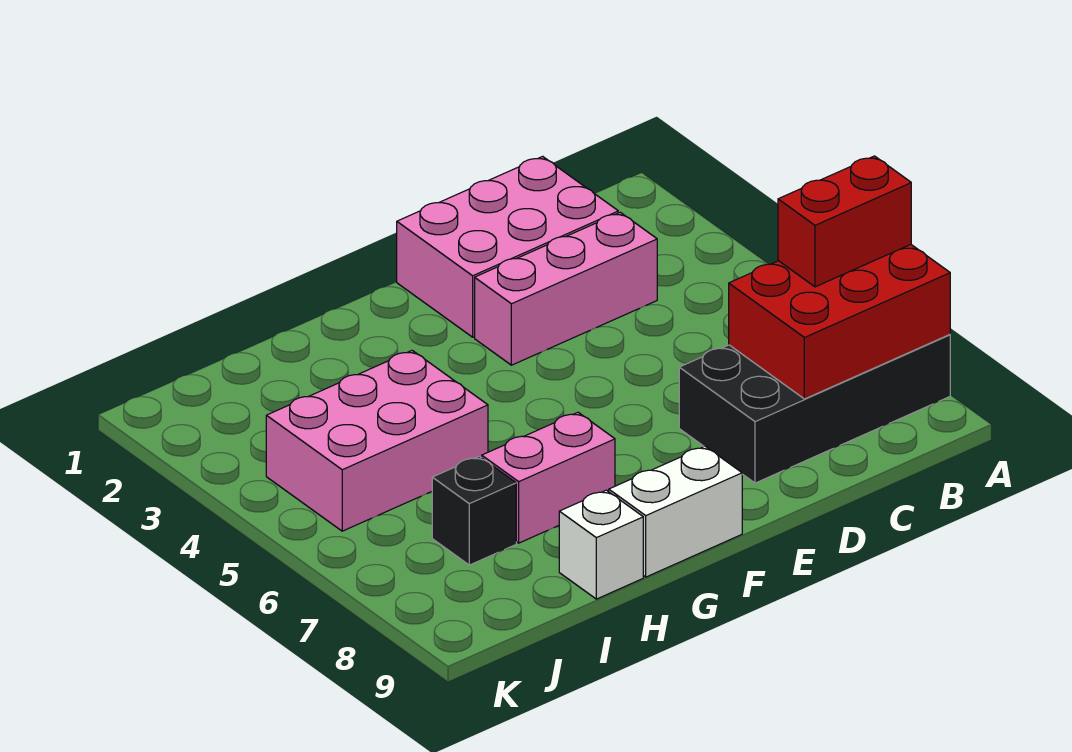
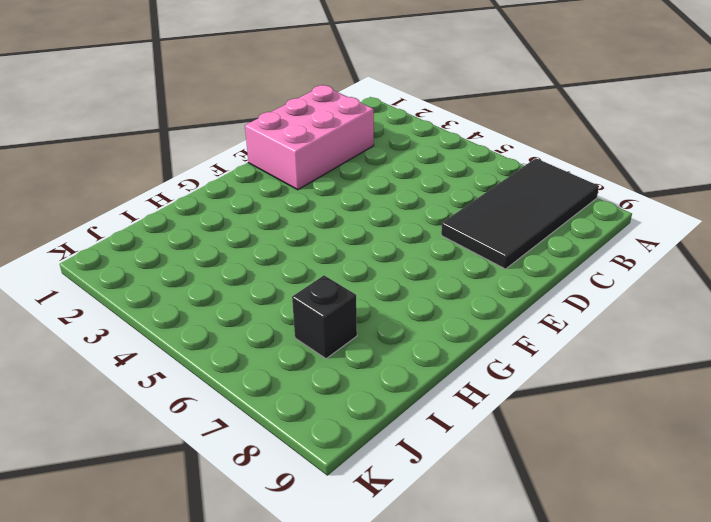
black 2x4 tile [441,158,599,269] -> black 2x4 brick [679,335,950,483]
none -> pink 1x3 brick [475,212,657,365]
none -> white 1x2 brick [609,446,742,577]

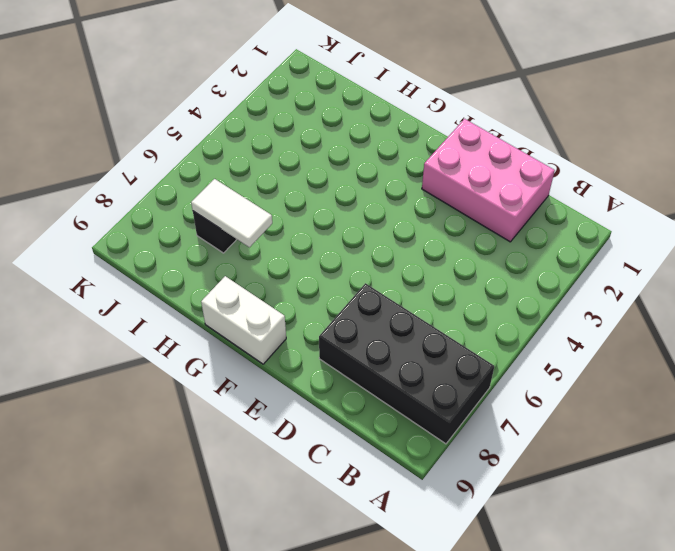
white 1x2 tile [191,179,272,247] -> none
none -> pink 1x3 brick [475,212,657,365]
none -> pink 1x2 brick [482,412,615,543]

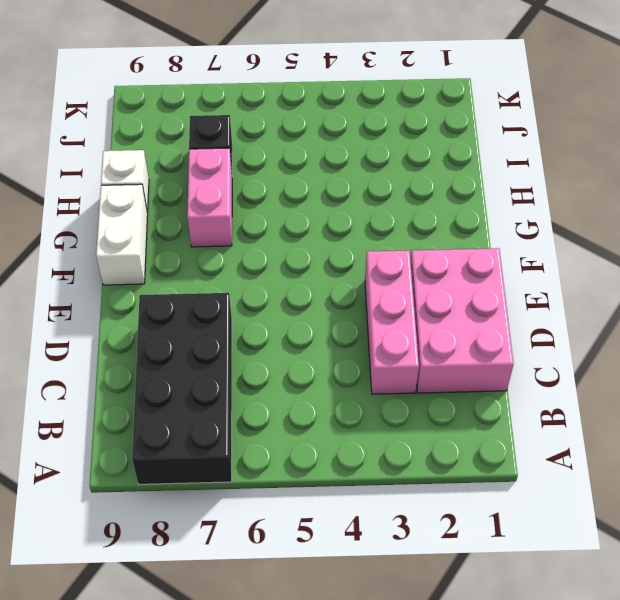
none -> pink 2x3 brick [266,351,488,531]
none -> red 2x3 brick [729,245,950,399]

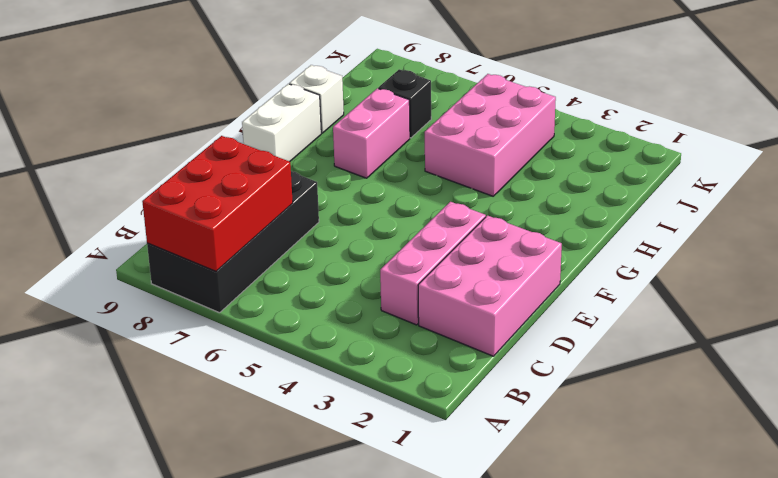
none -> red 1x2 brick [778,156,911,287]

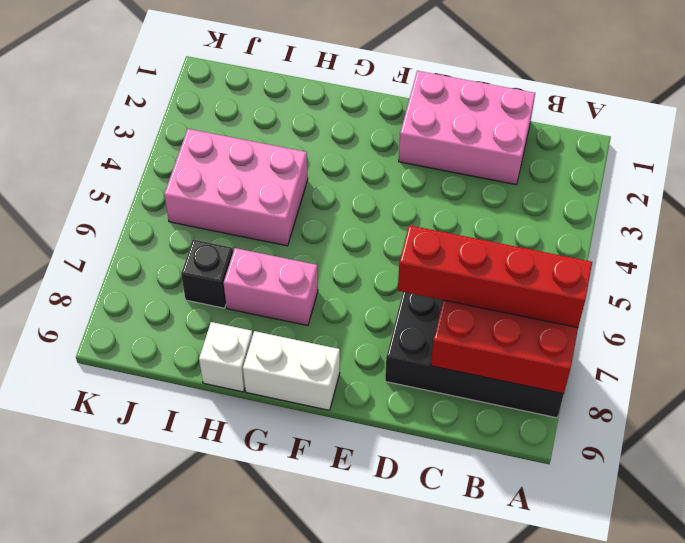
red 1x4 brick [398,225,592,328] -> red 1x2 brick [778,156,911,287]
none -> pink 1x3 brick [475,212,657,365]

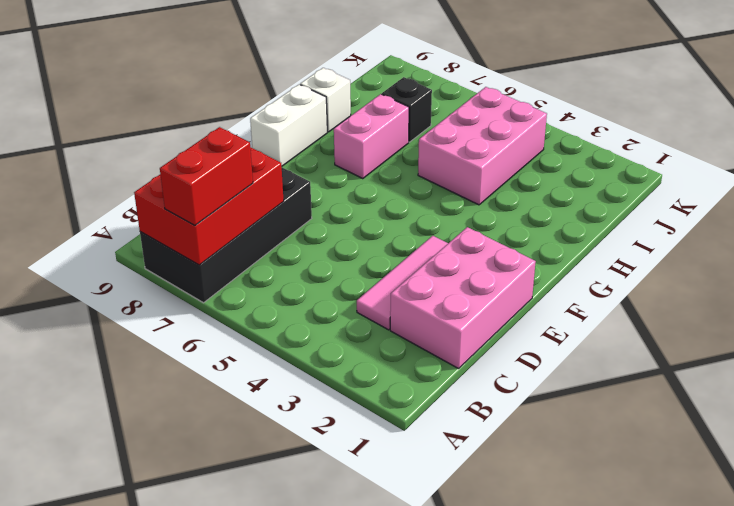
pink 1x3 tile [357,236,448,330] -> pink 1x3 brick [475,212,657,365]

